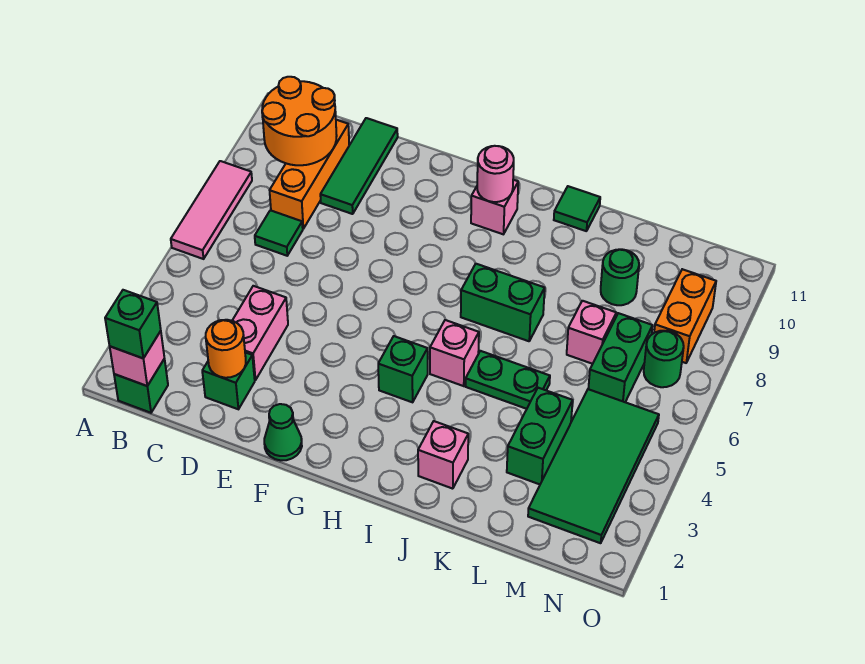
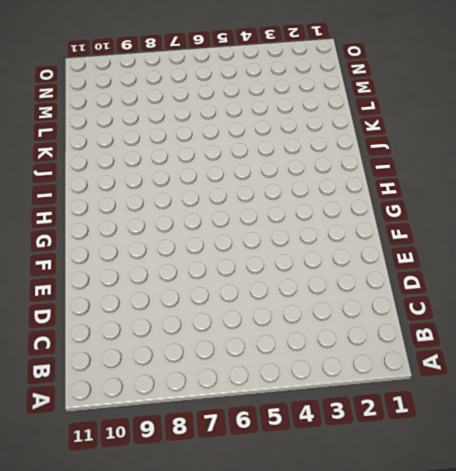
none -> pink 1x3 tile [171,161,252,259]
none -> green 1x1 brick [114,359,168,413]
none -> green 1x1 tile [255,210,303,256]

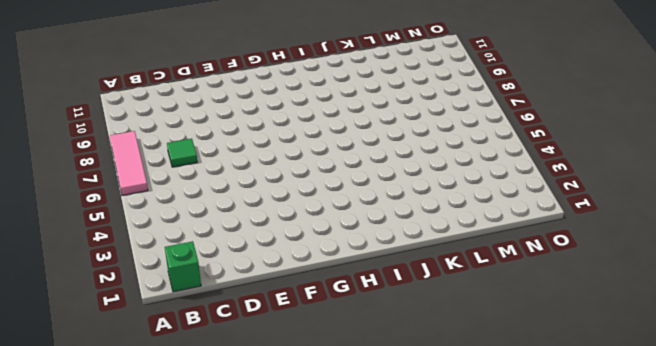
none -> orange 1x3 brick [270,120,349,229]
none -> green 1x1 brick [202,352,255,409]
none -> pink 1x2 brick [232,286,288,380]

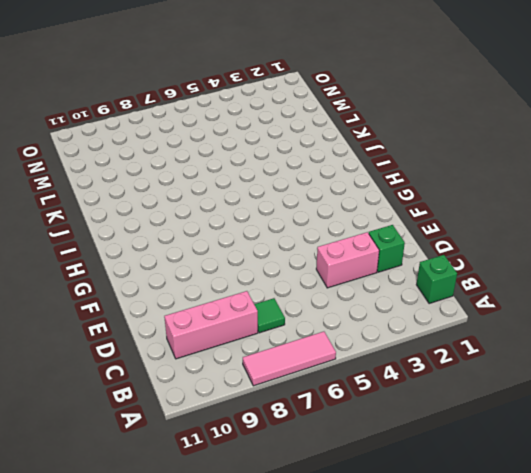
pink 1x3 brick [164,291,258,359] -> orange 1x3 brick [270,120,349,229]
none -> green 1x3 tile [320,118,398,214]
none -> green 1x1 cone [264,404,302,460]
none -> green 1x1 brick [378,336,428,402]

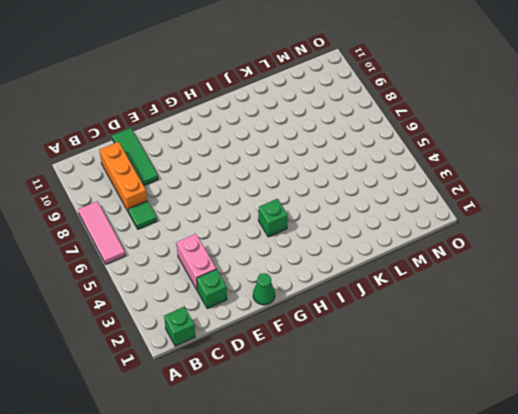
none -> pink 1x1 brick [471,180,518,234]
none -> pink 1x1 brick [430,320,479,386]
none -> green 1x2 brick [461,264,545,341]

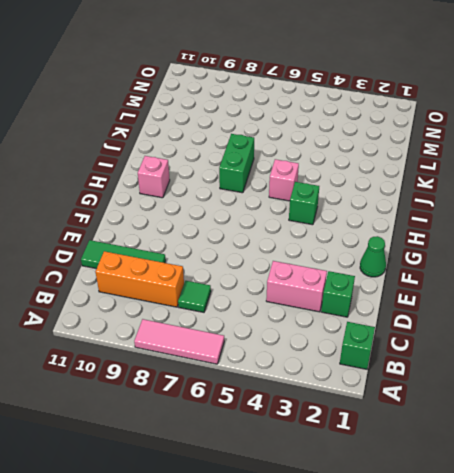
none -> pink 1x1 brick [418,421,468,489]
none -> green 1x2 plate [465,351,550,409]
none -> green 1x1 tile [554,186,600,231]

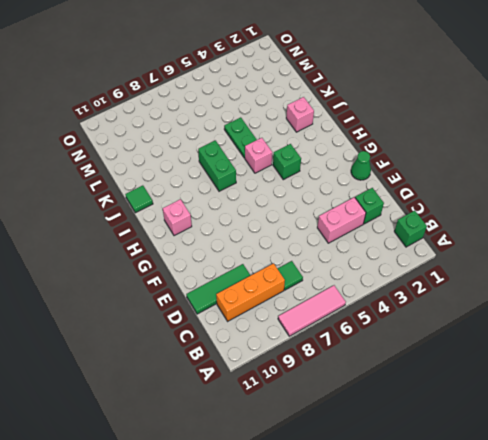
none -> green 1x2 brick [507,388,573,484]
none -> pink 1x1 brick [567,301,616,364]
none -> green 1x1 round brick [601,249,639,305]

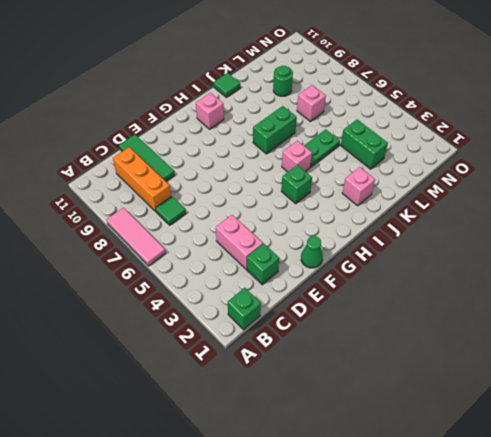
none -> green 2x4 tile [528,389,659,543]
none -> green 1x2 brick [588,313,653,402]
none -> green 1x1 round brick [644,331,684,387]

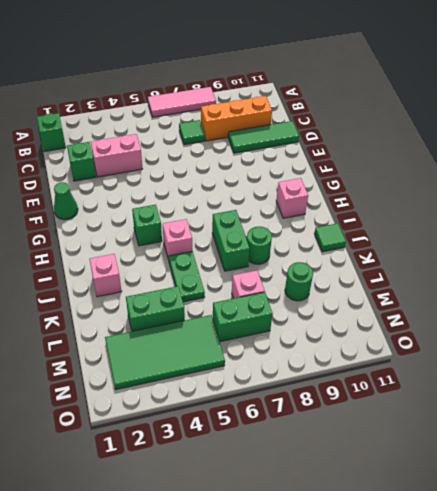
green 1x1 round brick [247,226,272,264] -> green 1x1 round brick moved to [644,331,684,387]
none -> orange 1x2 brick [654,269,716,363]
none -> pink 1x1 brick [110,331,164,386]
none -> orange 2x2 round brick [262,77,337,165]

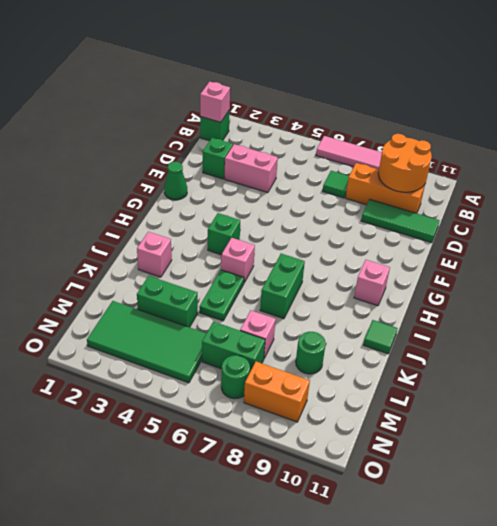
none -> orange 1x1 round brick [206,320,246,378]
none -> pink 1x1 round brick [477,146,514,202]
none -> green 1x1 brick [105,290,161,358]

